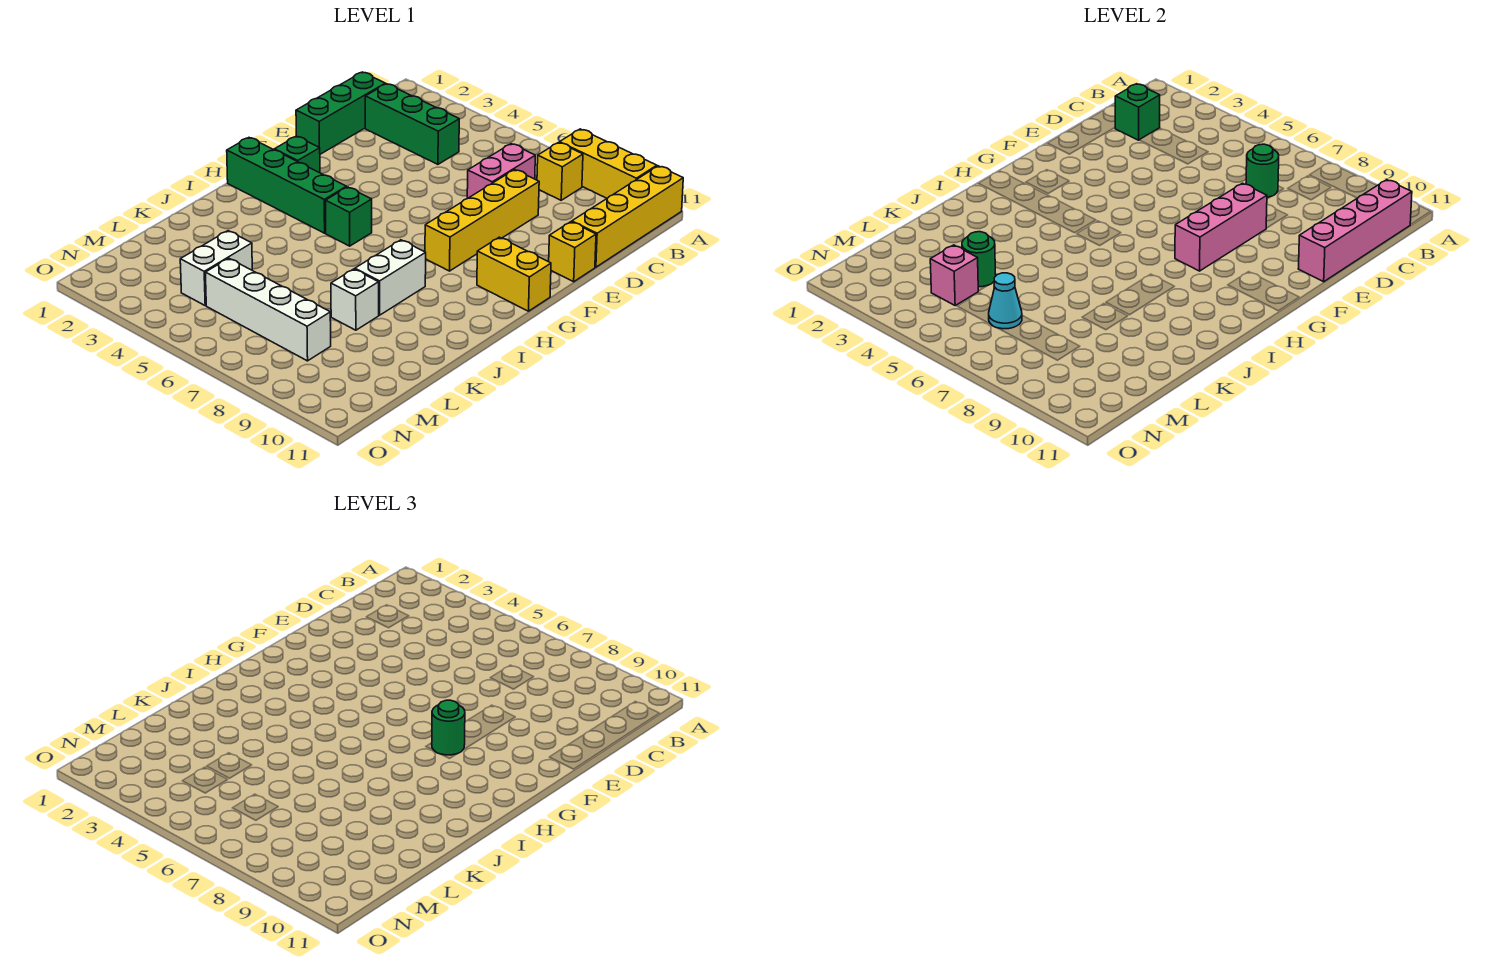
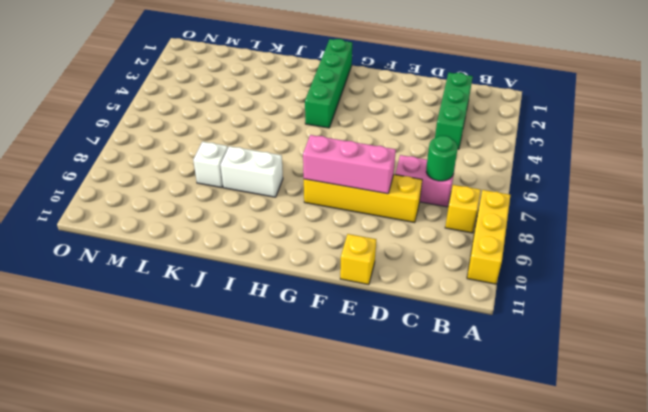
none -> yellow 1x4 brick [572,166,683,267]
none -> green 1x3 brick [296,72,385,154]
none -> green 1x1 brick [274,136,320,173]

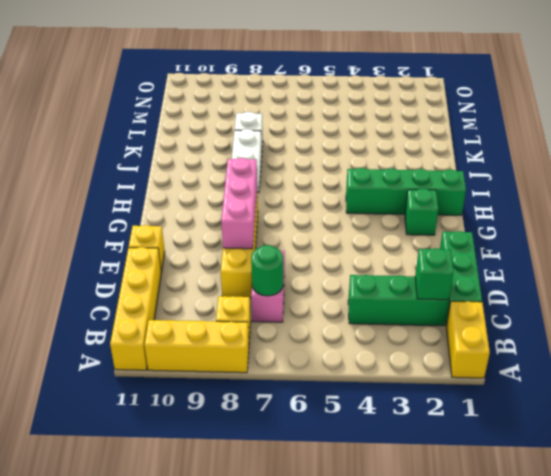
yellow 1x2 brick [446,301,490,378] -> yellow 1x2 brick turned to [477,237,551,311]
none -> green 1x1 brick [326,187,372,246]
none -> white 1x2 brick [180,231,252,305]
none -> white 1x4 brick [205,258,331,361]

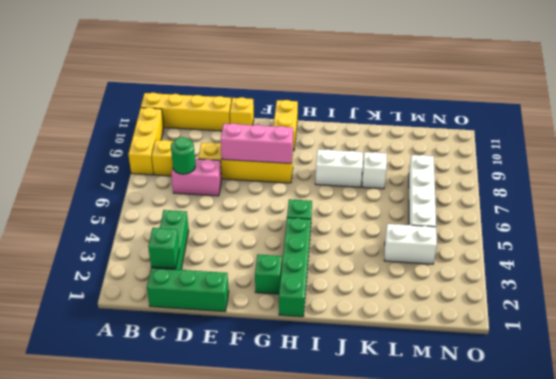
none -> pink 1x4 brick [1298,180,1412,282]
none -> green 1x1 round brick [962,232,996,287]
none -> pink 1x1 brick [930,245,978,305]

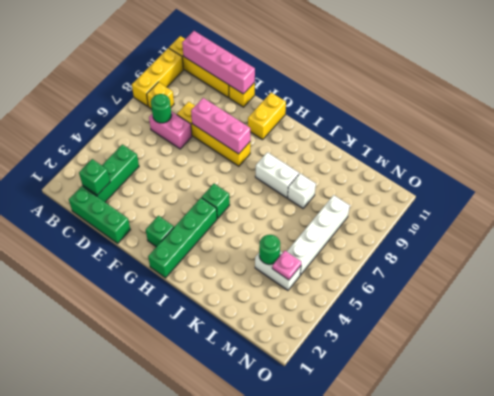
pink 1x1 plate [272,251,301,280] -> pink 1x1 brick [930,245,978,305]
none -> cyan 1x1 cone [989,273,1022,329]
none -> green 1x1 round brick [432,700,465,755]

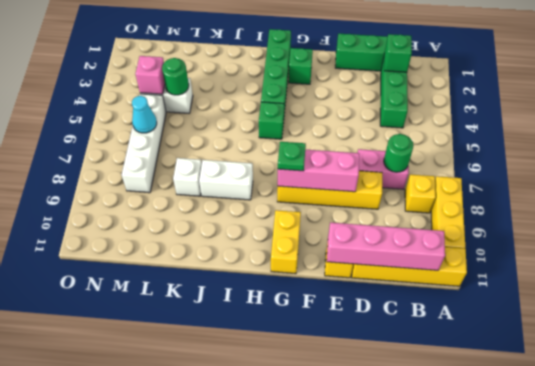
green 1x1 plate [278,142,306,171] -> green 1x1 round brick [432,700,465,755]

